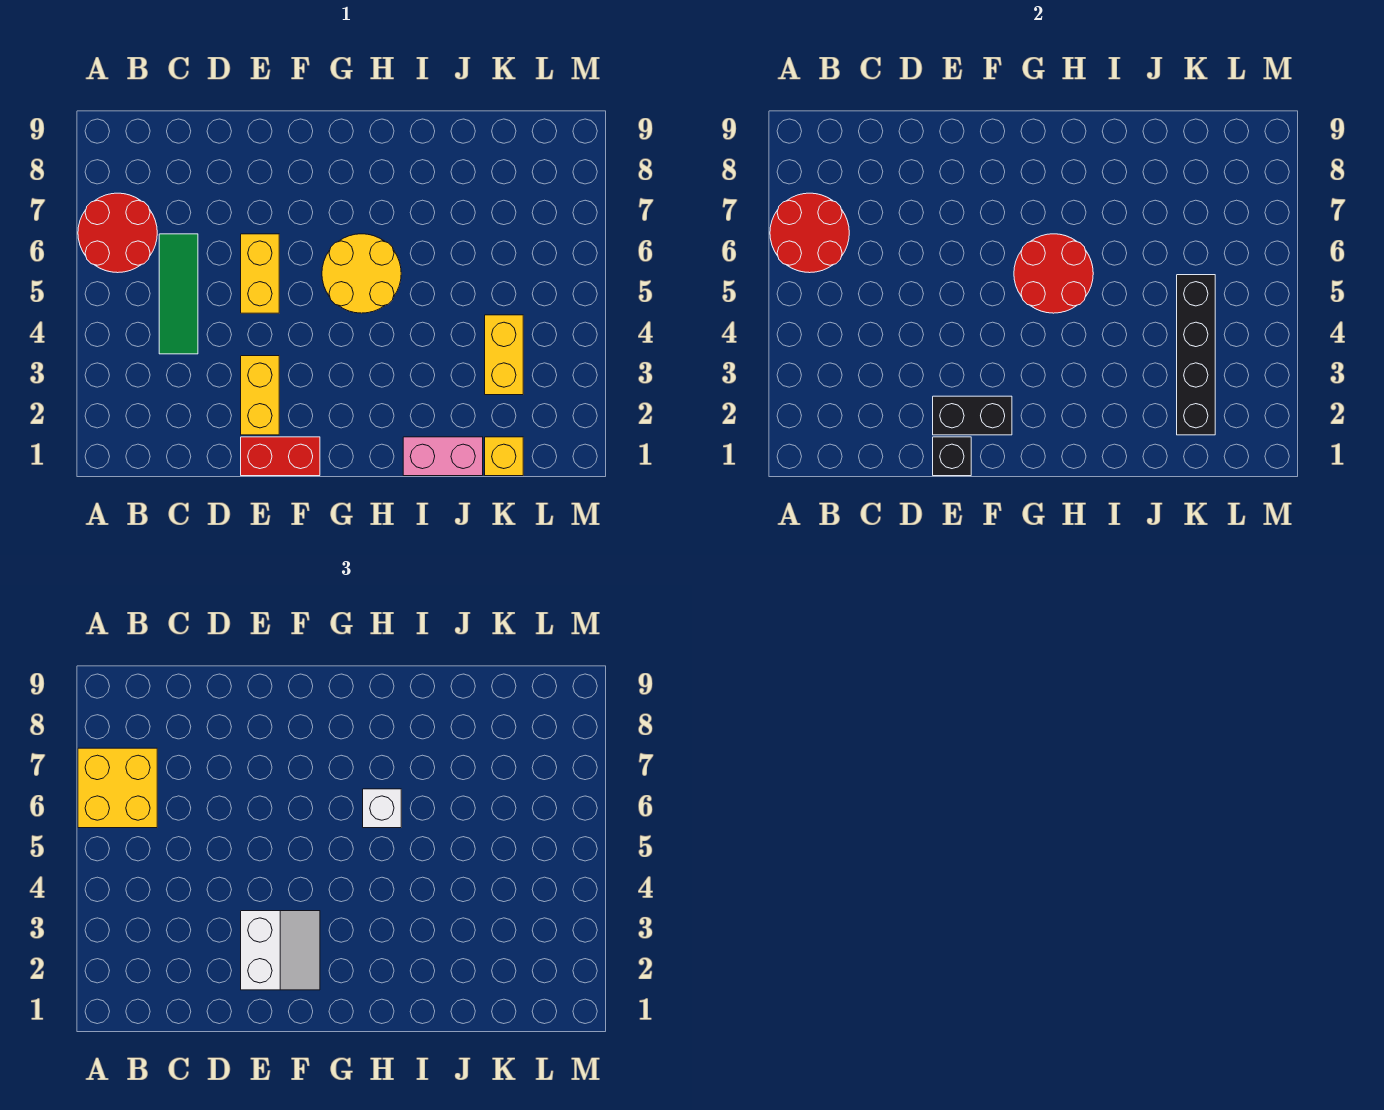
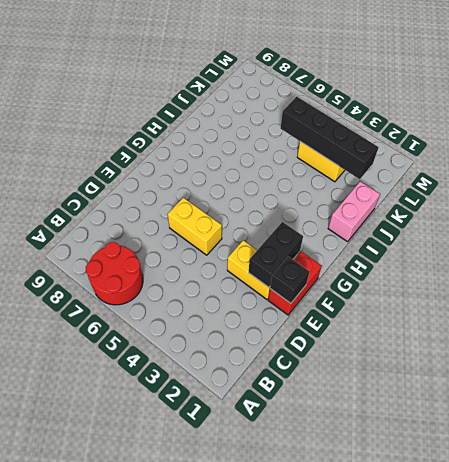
none -> green 1x3 tile [159,234,198,354]
none -> yellow 2x2 round brick [322,234,401,313]
none -> yellow 1x1 brick [485,437,523,476]

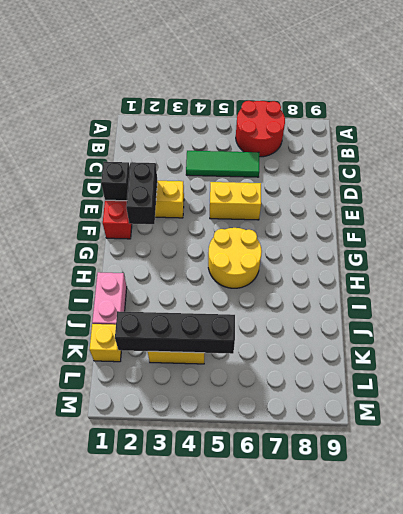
none -> red 2x2 round brick [770,193,849,273]
none -> red 2x2 round brick [1014,234,1093,313]
none -> yellow 2x2 brick [78,748,157,828]

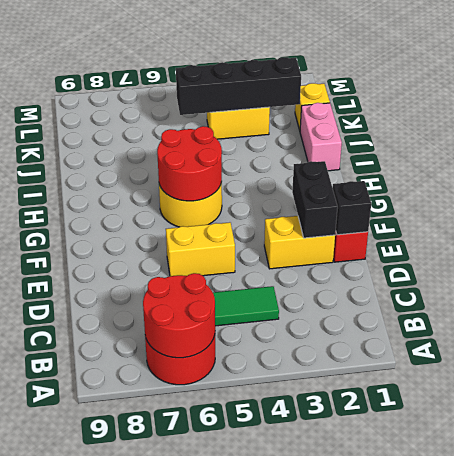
none -> yellow 2x2 brick [78,748,157,828]
none -> white 2x2 slope [241,911,320,990]
none -> white 1x1 brick [363,789,401,828]

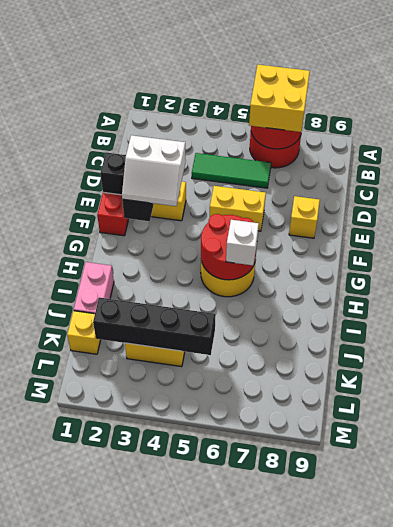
yellow 1x1 brick [289,196,320,238] -> none

